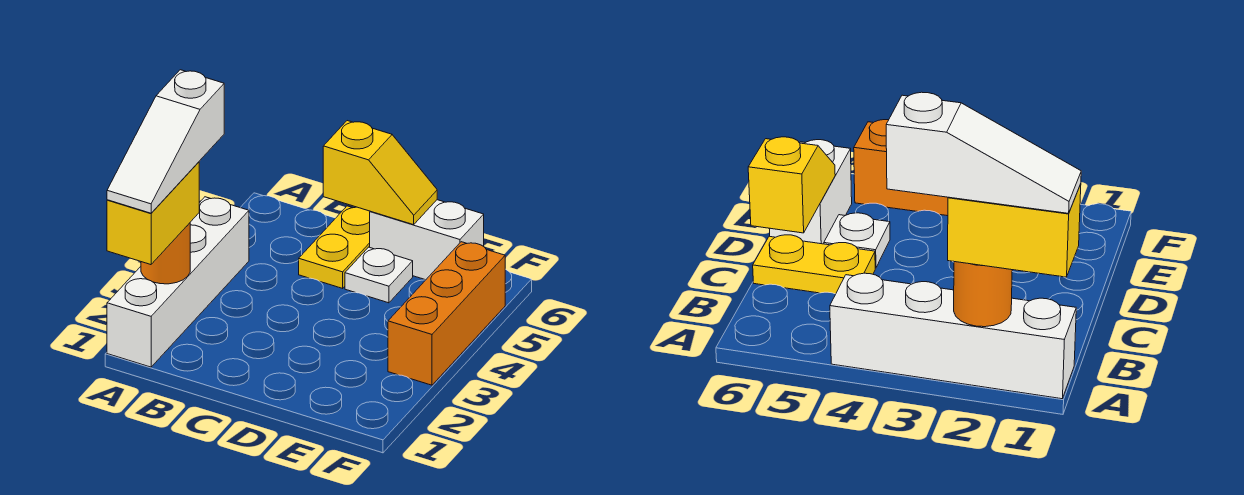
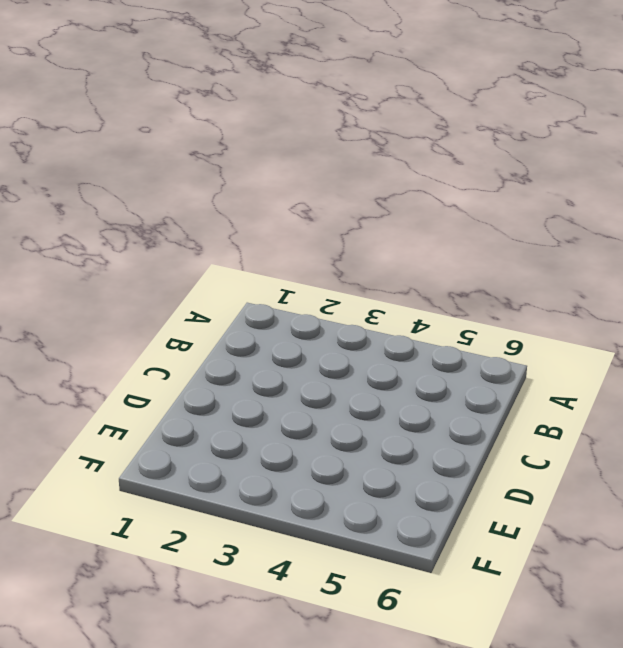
none -> white 1x4 brick [107,197,249,367]
none -> yellow 1x2 plate [299,206,370,288]

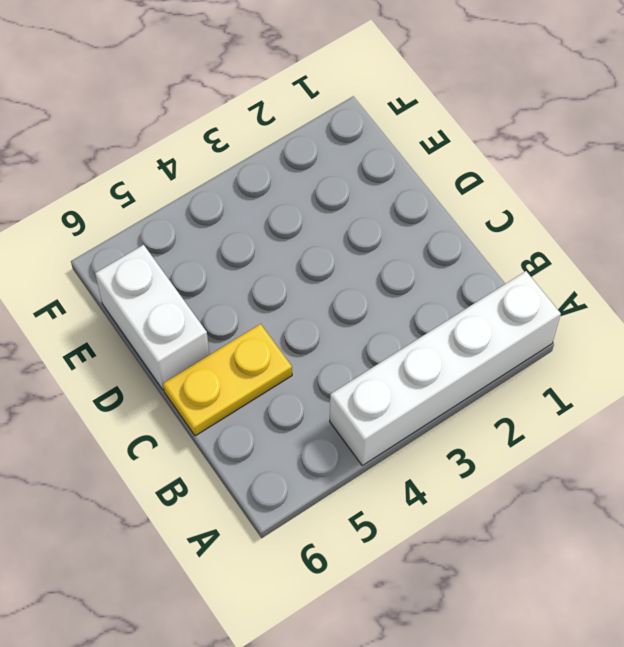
none -> white 1x1 plate [345,247,413,303]
none -> orange 1x3 brick [388,242,505,385]

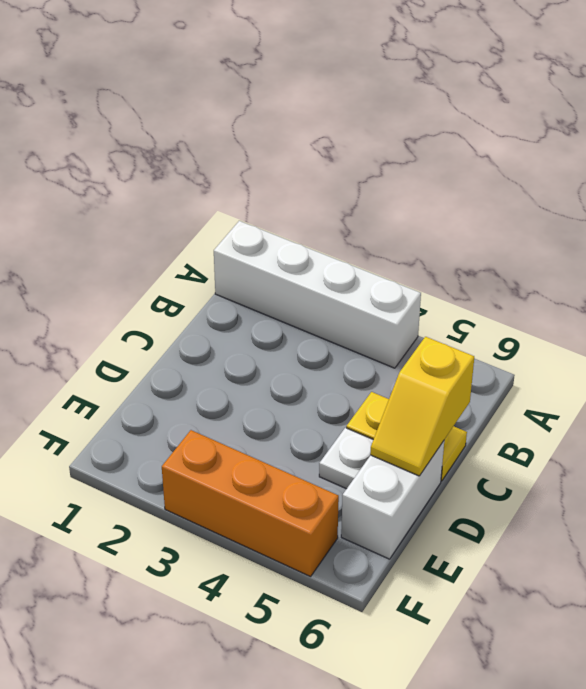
none -> orange 1x1 round brick [141,223,190,284]
none -> yellow 1x2 brick [107,162,199,265]

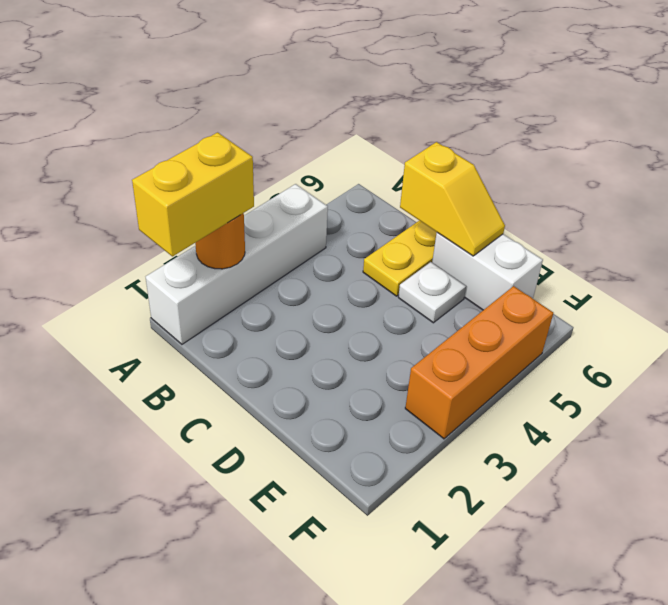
none -> white 1x3 slope [107,70,224,213]

